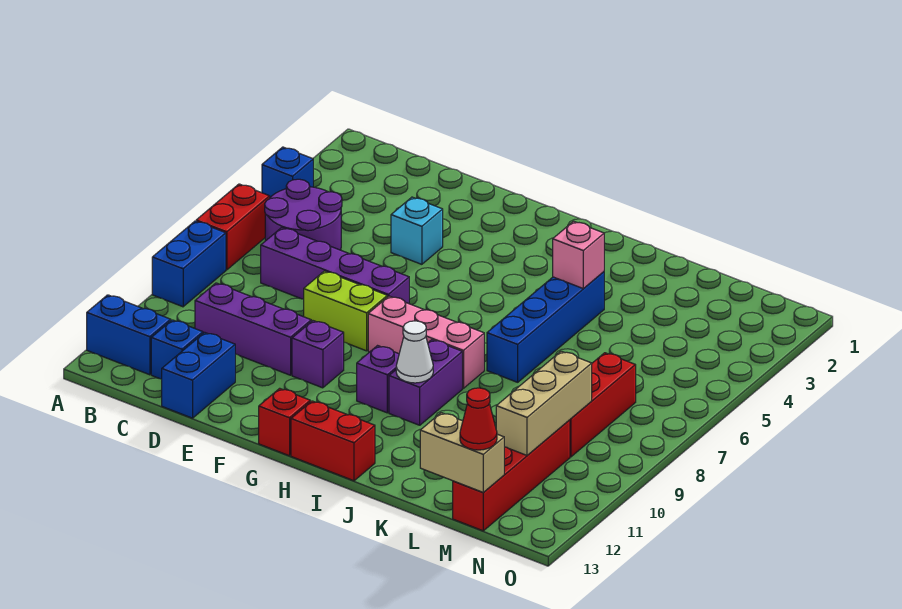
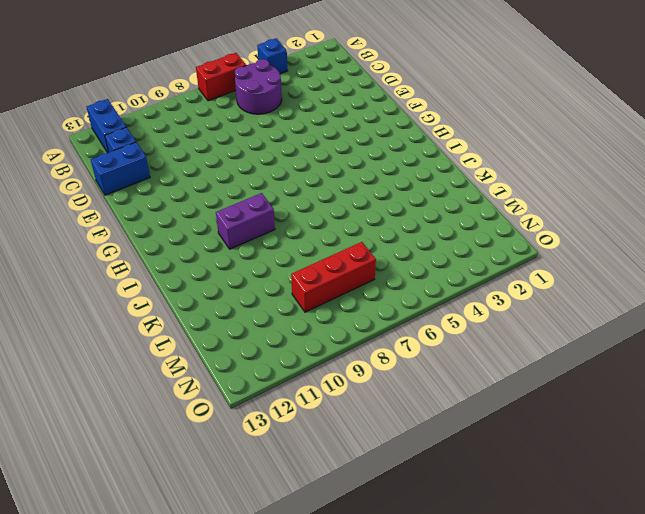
none -> blue 1x2 brick [152,221,226,307]
none -> purple 1x4 brick [261,228,409,304]
none -> purple 1x3 brick [195,283,311,375]

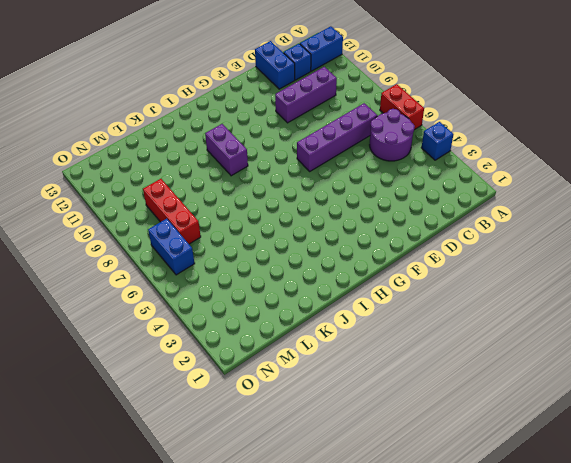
blue 1x2 brick [148,219,195,275] -> blue 1x2 brick moved to [152,221,226,307]
none -> cyan 1x1 brick [391,197,443,264]
none -> lime 1x2 brick [304,271,387,351]
none -> purple 1x1 brick [292,321,344,388]

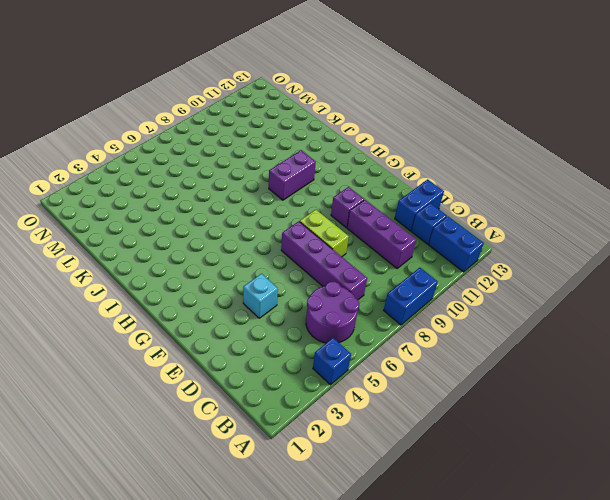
none -> red 1x2 brick [196,184,270,270]
none -> pink 1x3 brick [368,296,484,388]
none -> red 1x1 brick [259,388,310,456]

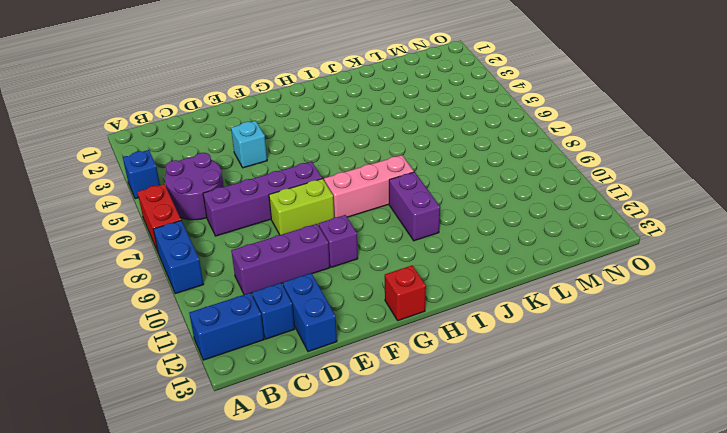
none -> purple 1x1 brick [357,346,399,413]
none -> red 1x2 brick [291,401,375,481]
none -> blue 1x4 brick [487,272,604,382]

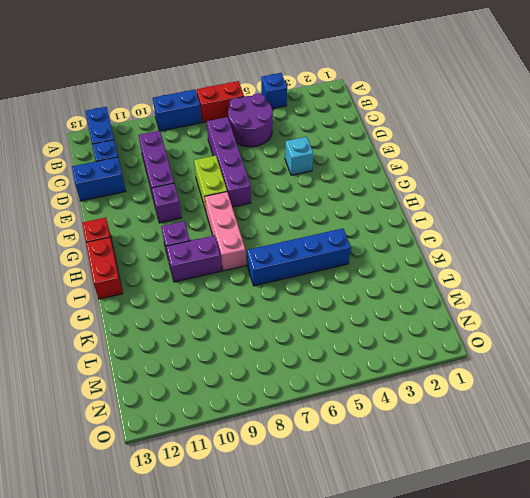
none -> red 1x3 brick [570,353,636,457]
none -> red 1x4 brick [453,420,570,531]
none -> white 1x1 cone [396,321,433,383]

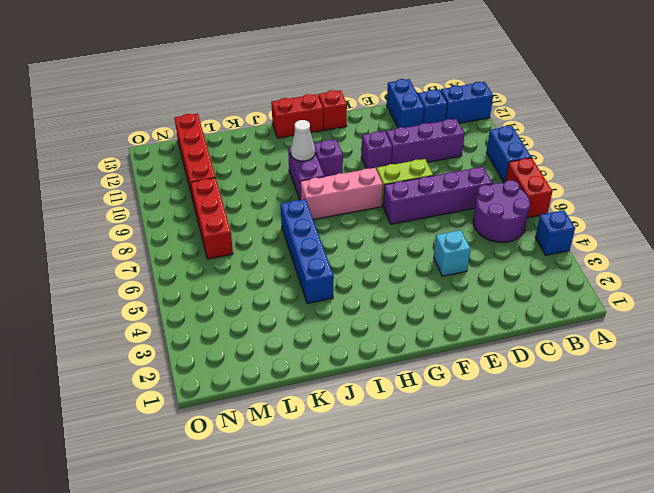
none -> pink 1x1 brick [553,221,604,289]
none -> tan 1x2 brick [420,413,504,492]
none -> tan 1x3 brick [496,351,592,455]

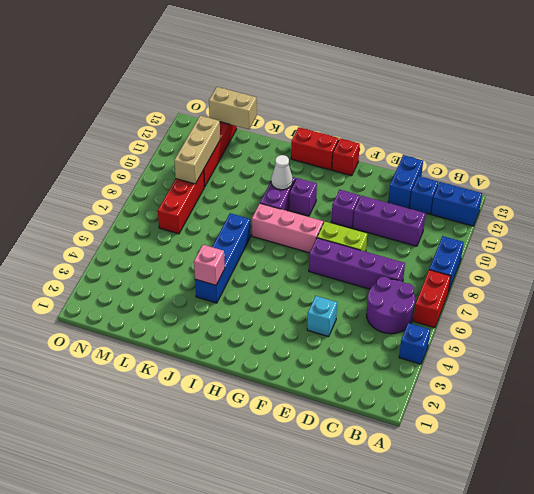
none -> red 1x1 cone [460,388,497,450]

